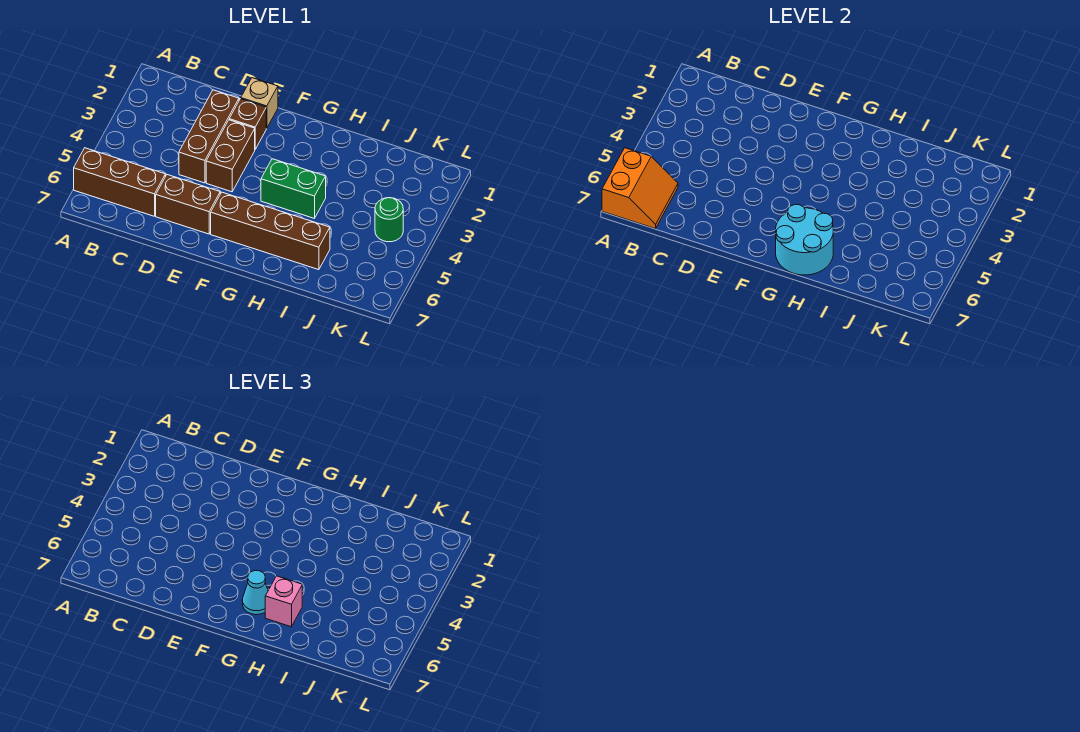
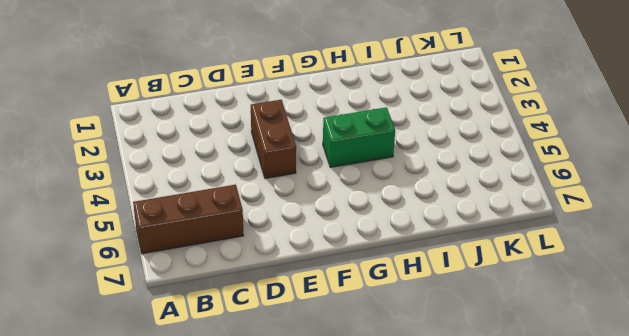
none -> brown 1x3 brick [179,90,239,183]
none -> brown 1x2 brick [156,175,220,234]
none -> tan 1x1 brick [241,78,278,128]

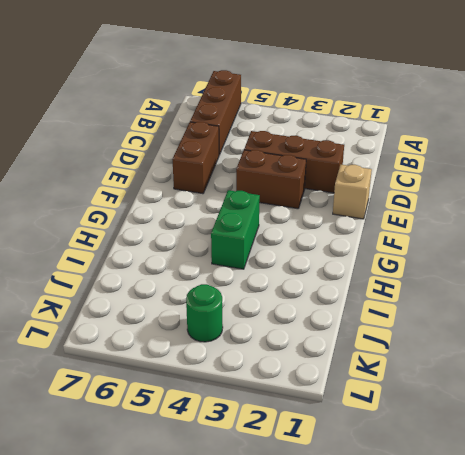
none -> brown 1x1 brick [229,99,266,149]
none -> brown 1x4 brick [211,192,330,270]
none -> orange 2x2 slope [602,148,678,229]

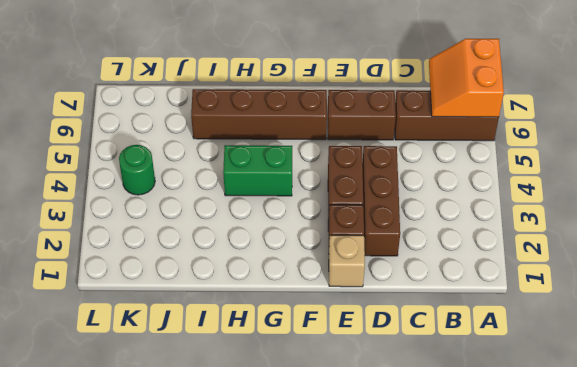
none -> cyan 2x2 round brick [776,204,833,275]
none -> cyan 1x1 cone [242,570,268,615]
none -> pink 1x1 brick [265,576,302,627]

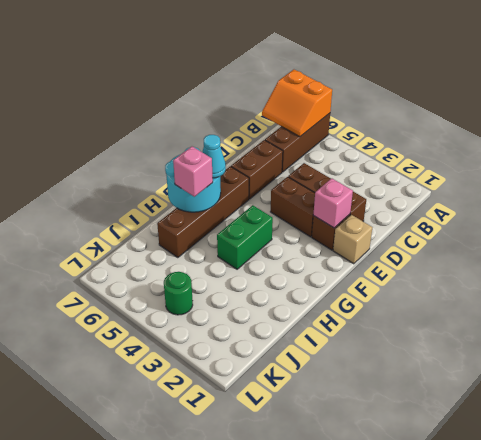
pink 1x1 brick [313,178,353,228] -> none

